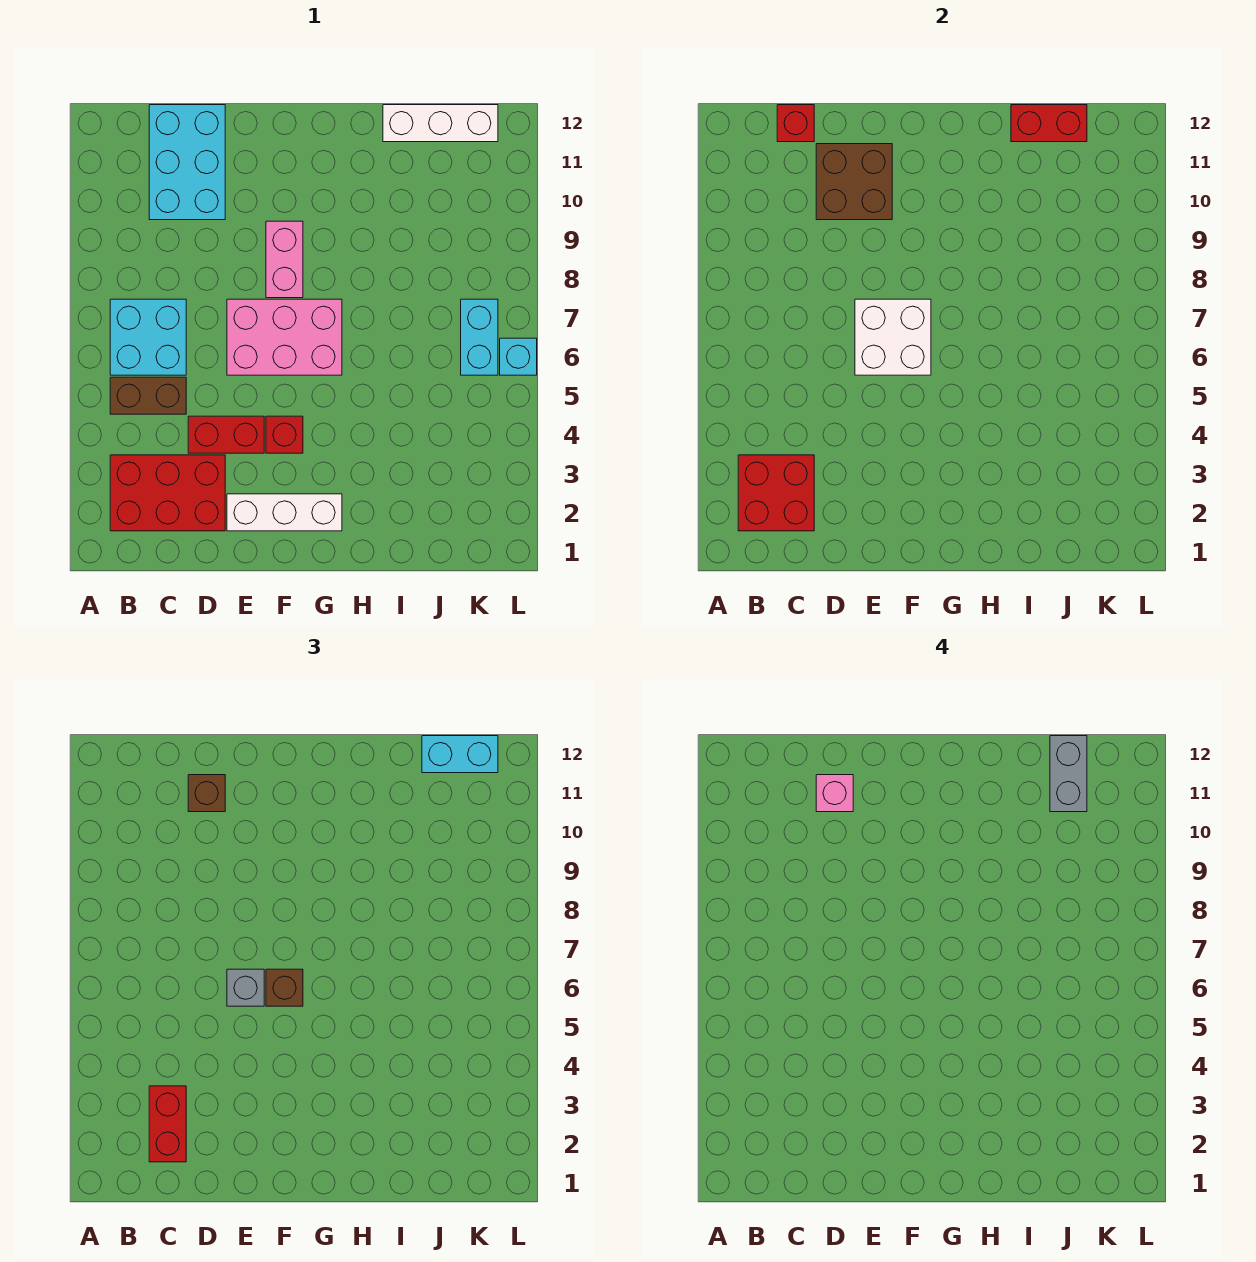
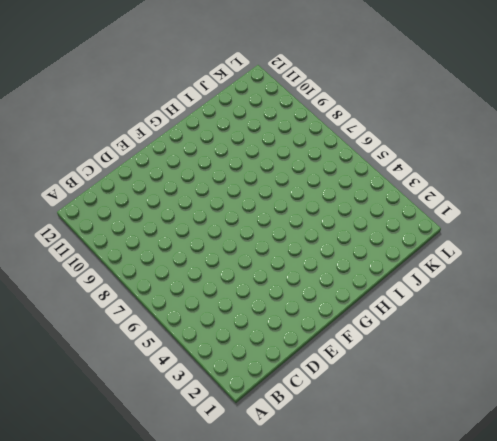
none -> red 2x3 brick [110,455,225,531]
none -> brown 1x2 brick [110,377,186,414]
none -> cyan 2x2 brick [110,299,186,375]

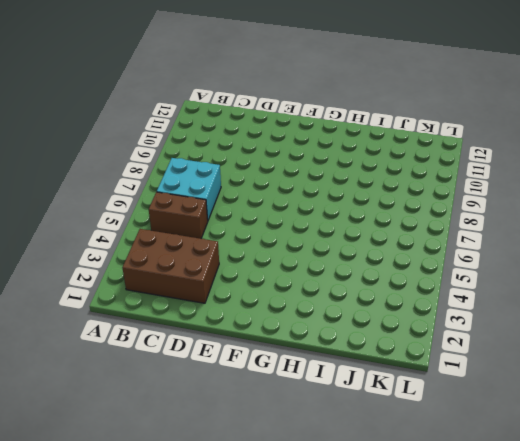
brown 2x3 brick [122,229,219,303] -> red 2x3 brick [110,455,225,531]
none -> cyan 2x3 brick [149,105,225,220]
none -> red 1x2 brick [188,416,264,453]
none -> white 1x3 brick [227,494,342,531]

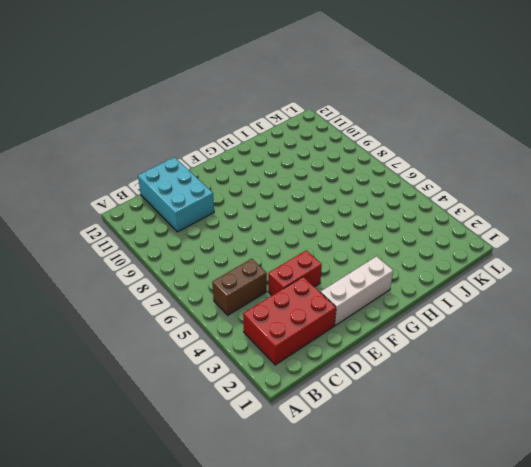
none -> cyan 2x2 brick [110,299,186,375]
none -> pink 2x3 brick [227,299,342,375]
none -> red 1x1 brick [266,416,303,453]

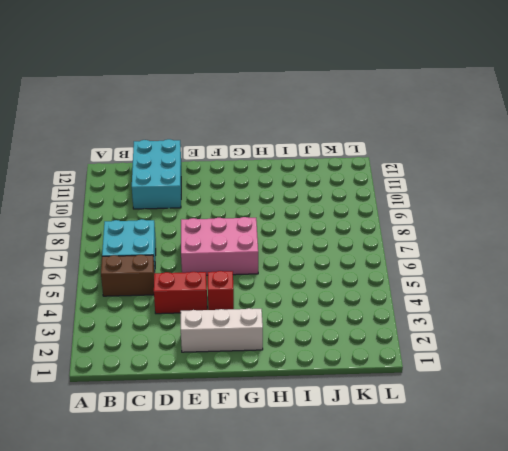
none -> red 2x3 brick [110,455,225,531]
none -> pink 1x2 brick [266,221,303,298]
none -> white 1x3 brick [383,105,498,142]

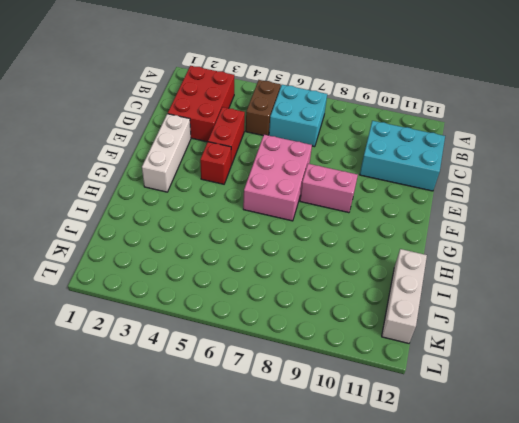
none -> cyan 1x2 brick [461,299,498,375]
none -> cyan 1x1 brick [500,338,537,375]
none -> red 2x2 brick [738,455,814,531]

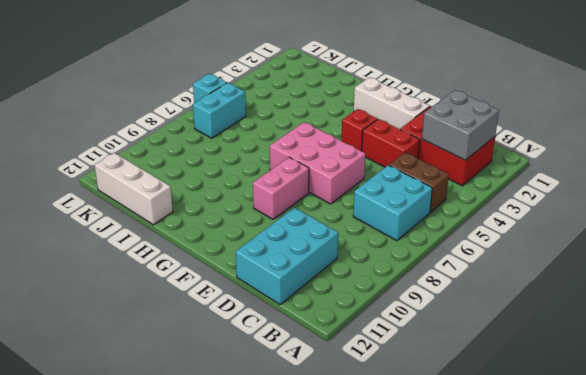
grey 2x2 brick [422,90,499,160] -> red 2x2 brick [738,455,814,531]
none -> red 1x1 brick [777,105,814,142]
none -> brown 2x2 brick [816,144,892,220]
none -> white 2x2 brick [855,299,931,375]

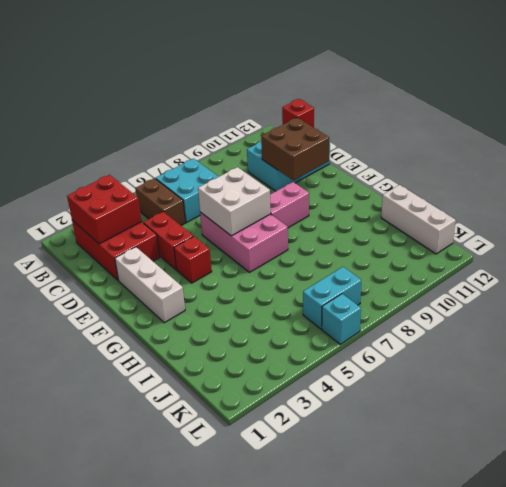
none -> red 1x2 brick [1011,105,1087,142]
none -> red 1x2 brick [149,1086,186,1162]
none -> brown 1x1 brick [188,775,225,812]

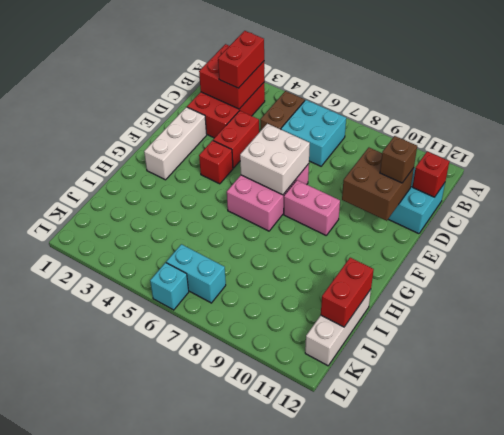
red 1x2 brick [218,31,264,88] -> red 1x2 brick turned to [149,1086,186,1162]
none -> grey 1x1 brick [227,969,264,1006]
none -> brown 1x1 brick [266,969,303,1006]
none -> cyan 1x2 brick [422,736,498,773]

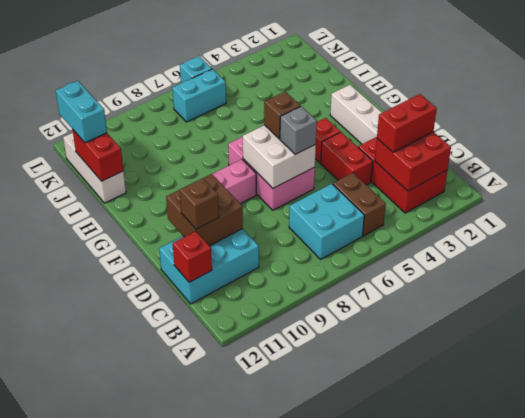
none -> pink 1x1 brick [816,775,853,812]
none -> grey 1x2 brick [1050,736,1087,812]

